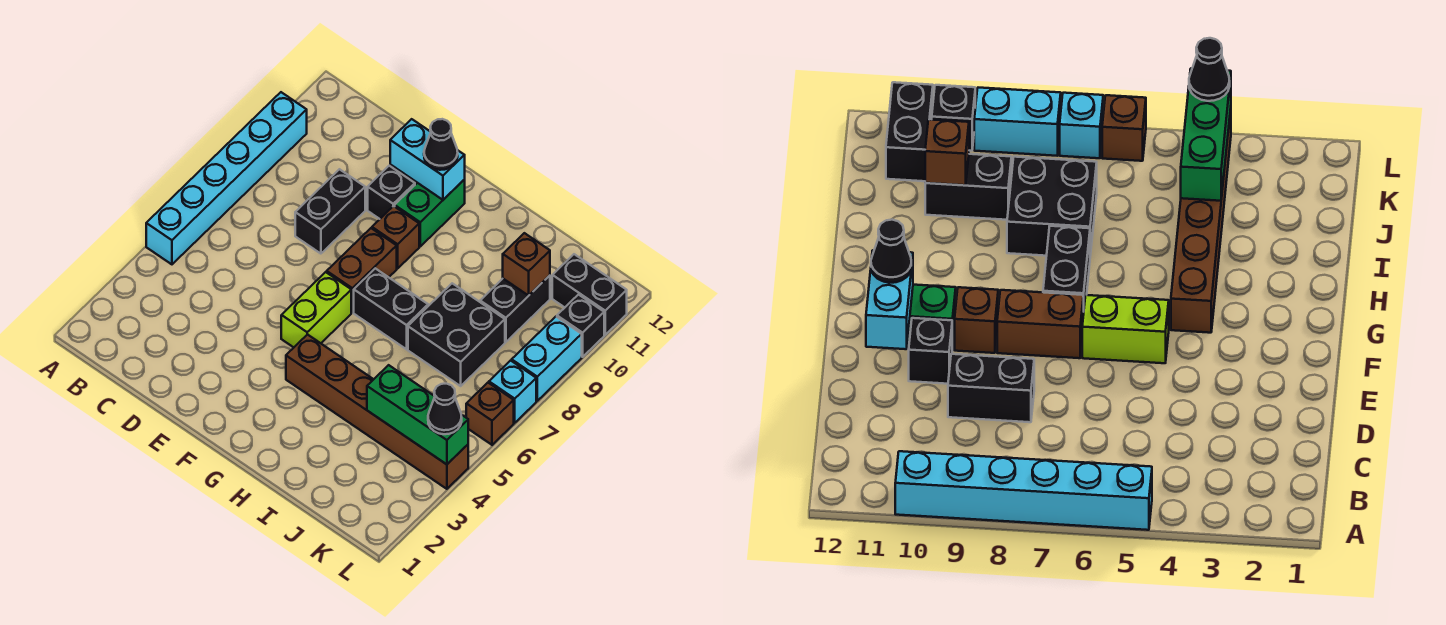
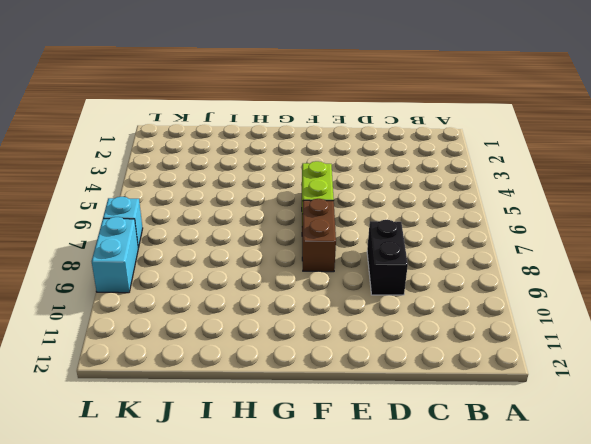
none -> cyan 1x6 brick [146,92,307,264]
none -> black 1x1 brick [368,166,415,219]
none -> brown 1x1 brick [372,206,419,268]

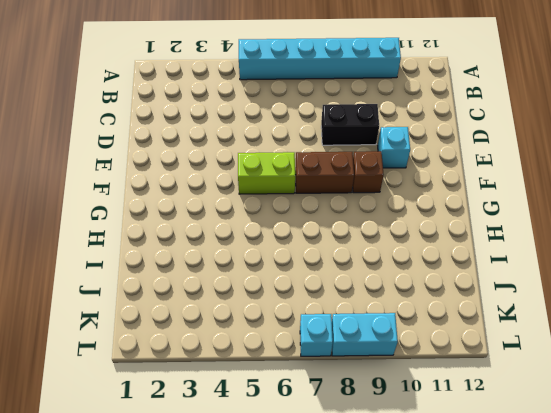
cyan 1x1 brick [378,127,410,168] -> black 1x1 brick [368,166,415,219]
none -> green 1x2 brick [395,179,465,246]
none -> brown 1x6 brick [286,334,468,489]
none -> black 1x2 brick [354,268,428,349]

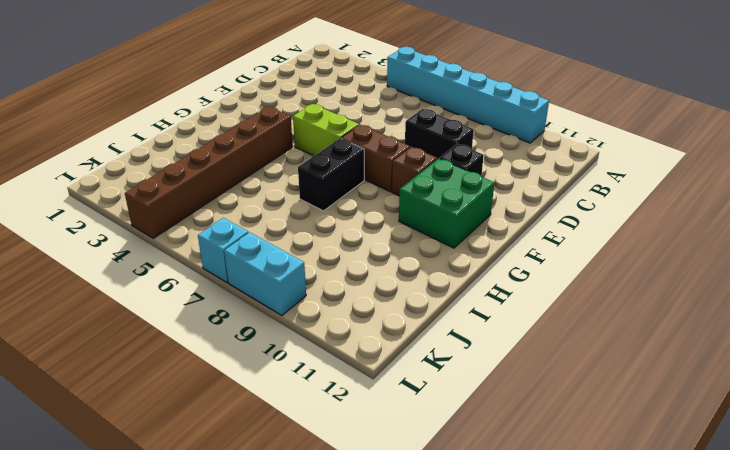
green 2x2 brick [399,158,494,248] -> green 1x2 brick [395,179,465,246]
none -> black 2x2 brick [408,283,505,386]
none -> black 1x2 brick [480,275,550,342]
none -> black 1x2 brick [552,254,627,335]

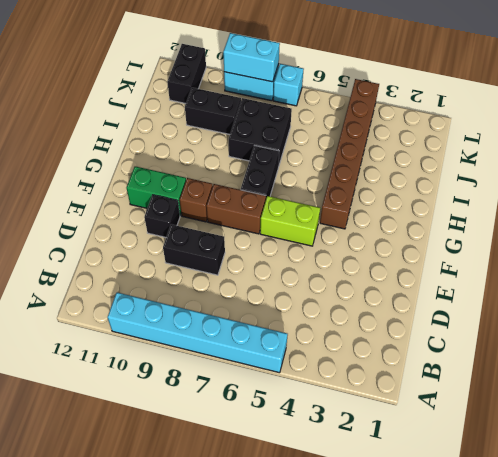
cyan 1x2 brick [223,33,280,82] -> cyan 1x2 brick turned to [390,119,465,200]
none -> brown 1x1 brick [466,383,514,445]
none -> black 1x1 brick [557,295,604,357]
none -> green 1x3 brick [367,365,468,464]

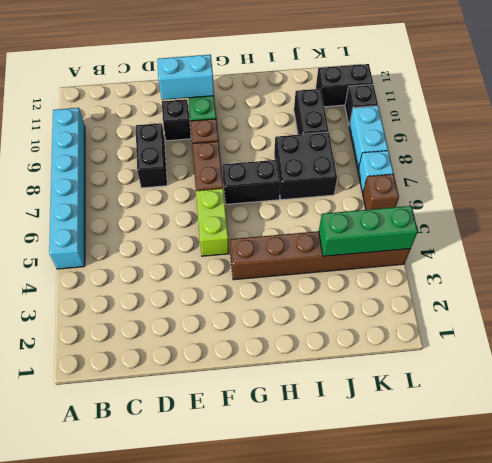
none -> brown 1x1 brick [503,233,550,295]
none -> black 1x1 cone [424,119,458,170]
none -> black 1x1 cone [428,384,462,434]

